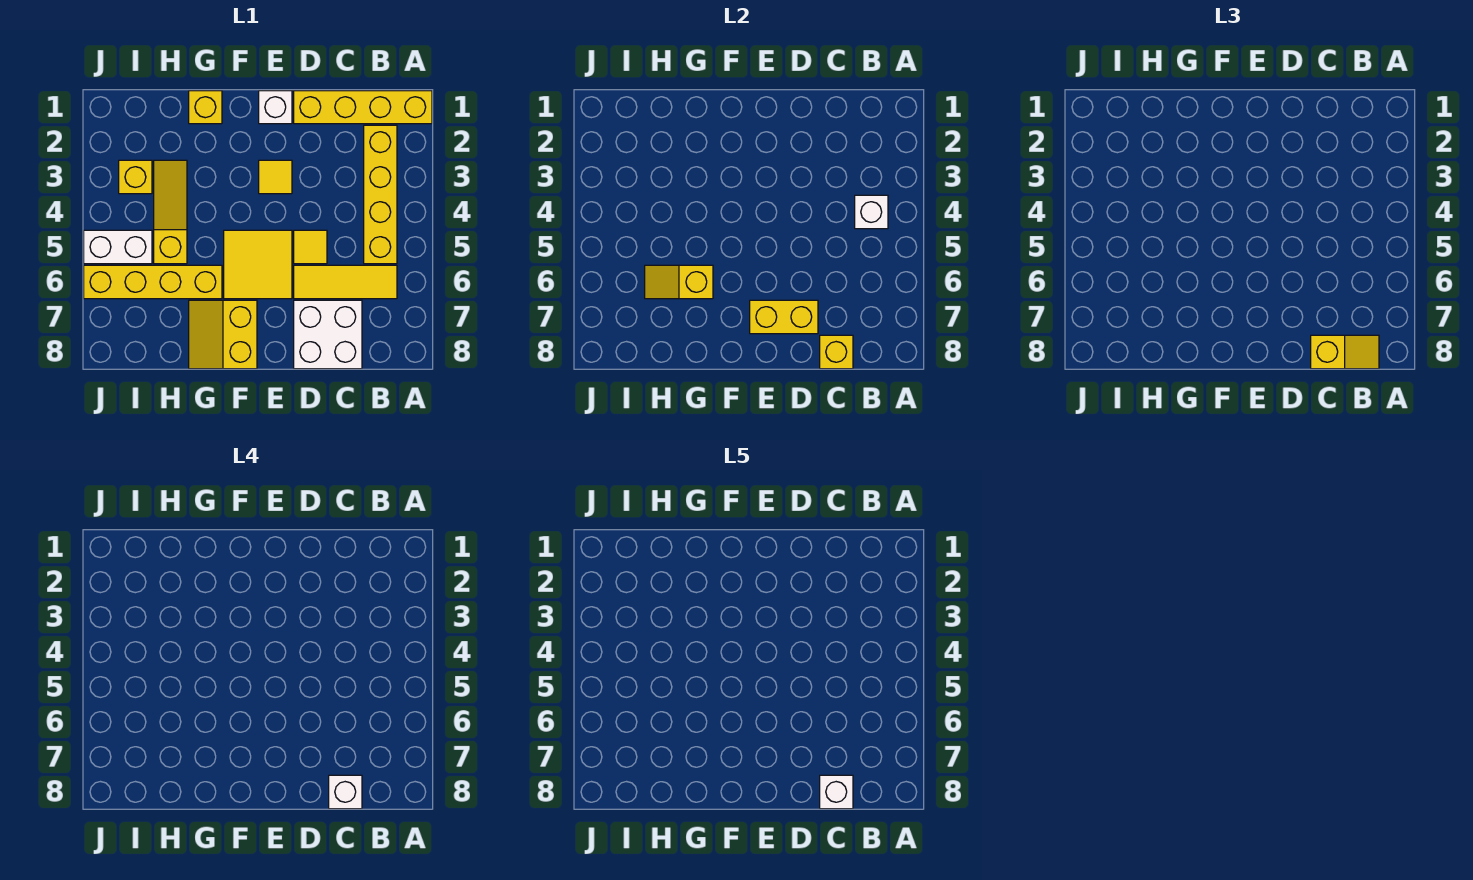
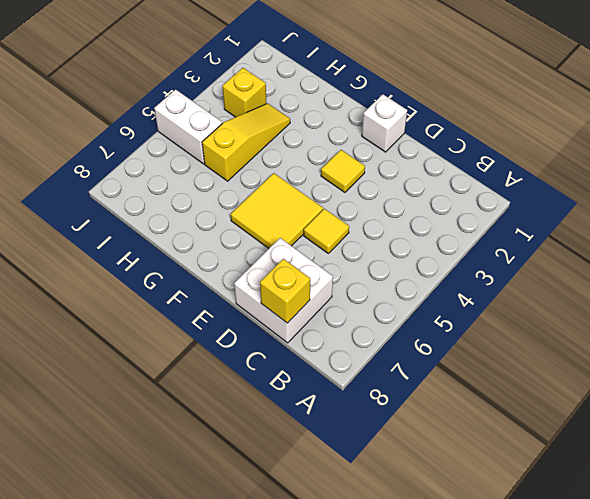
none -> yellow 1x4 brick [294,91,432,124]
none -> yellow 1x4 brick [364,125,397,264]
none -> yellow 1x3 tile [294,265,397,299]

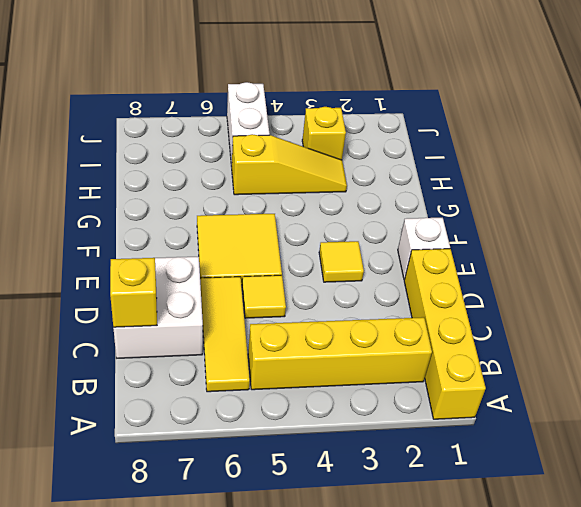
none -> yellow 2x2 slope [189,300,257,369]
none -> yellow 1x1 brick [189,91,222,124]
none -> yellow 1x4 brick [84,265,222,299]

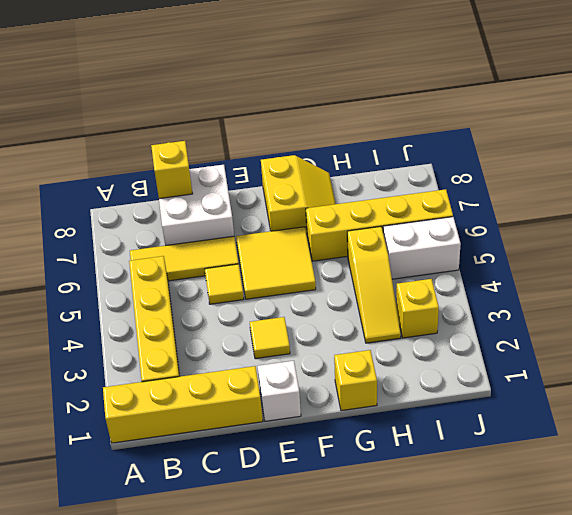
none -> white 1x1 brick [855,195,888,229]
none -> yellow 1x2 brick [750,300,818,334]
none -> yellow 1x2 slope [645,265,713,299]

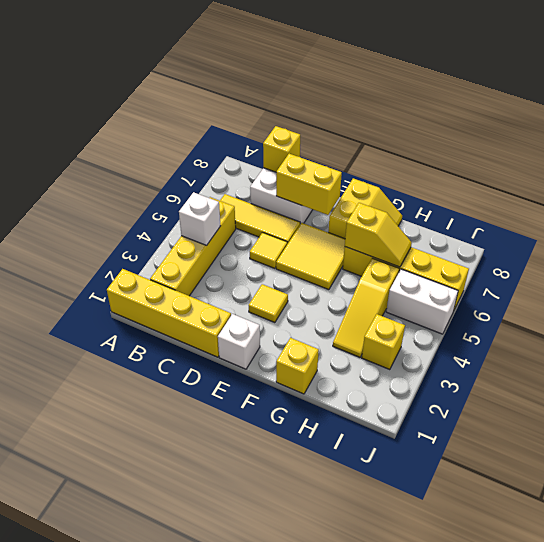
none -> yellow 1x2 slope [1311,335,1379,369]
none -> white 1x1 brick [329,775,362,809]
none -> white 1x1 brick [820,775,853,809]

